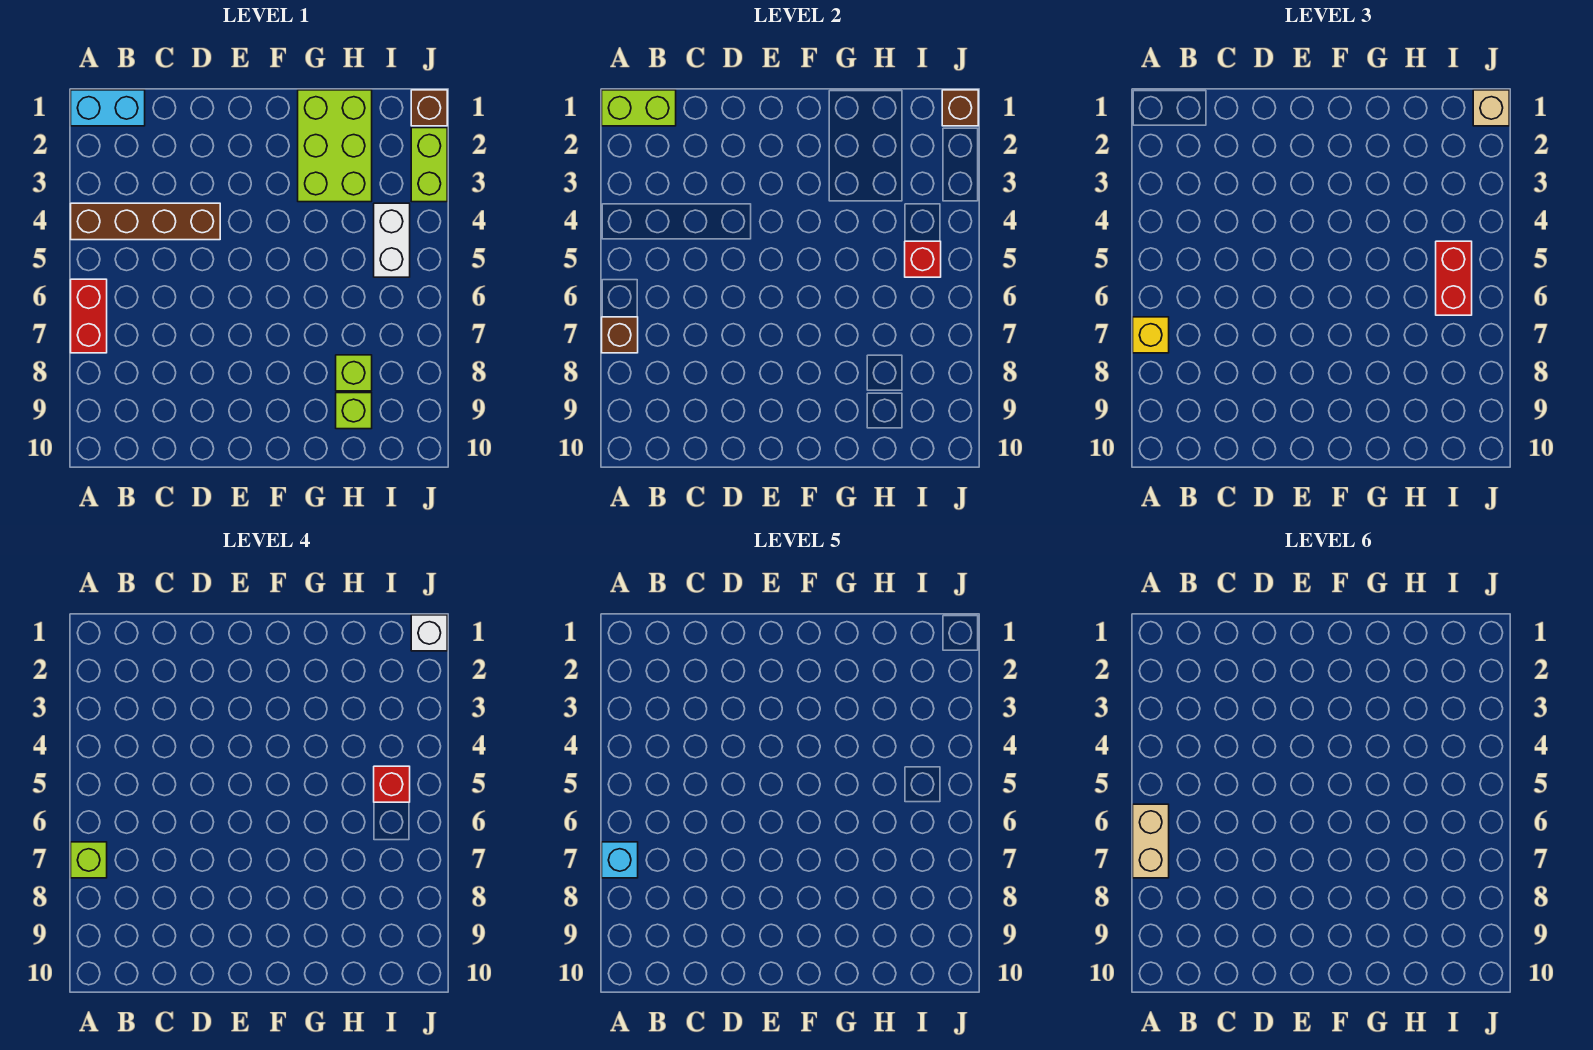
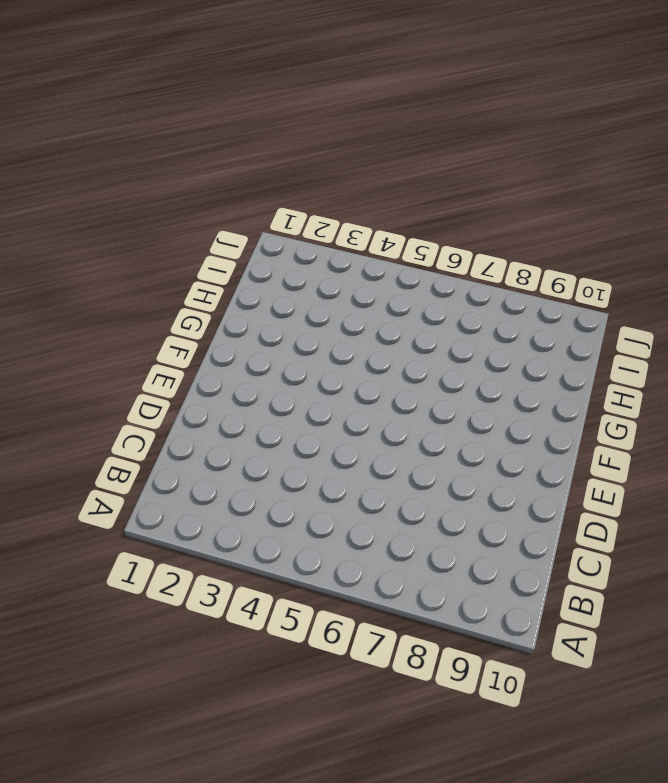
none -> cyan 1x2 brick [71,90,145,126]
none -> brown 1x4 brick [71,203,220,240]
none -> red 1x2 brick [71,279,107,353]

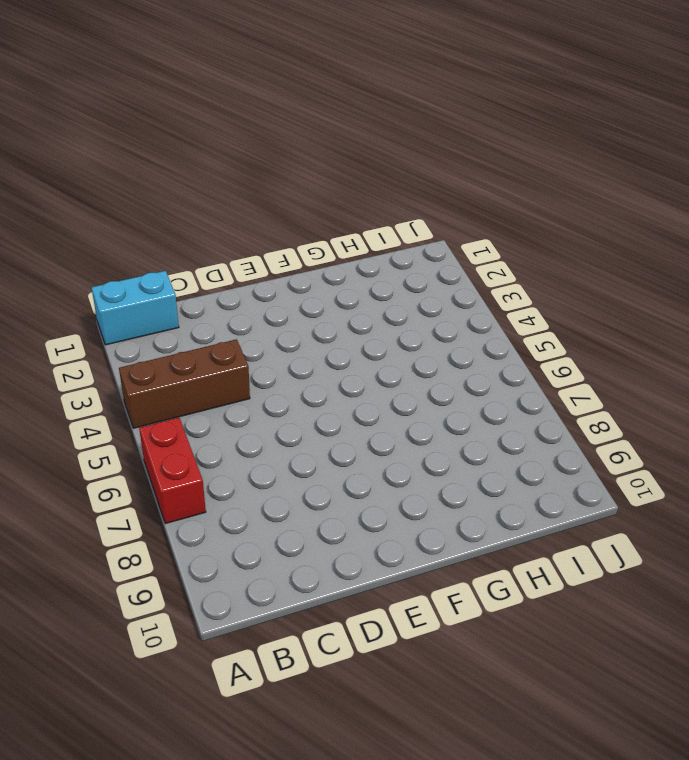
brown 1x3 brick [119,339,250,428] -> brown 1x4 brick [71,203,220,240]
none -> lime 2x3 brick [298,90,372,202]
none -> lime 1x1 brick [336,355,372,391]
none -> lime 1x1 brick [336,393,372,429]

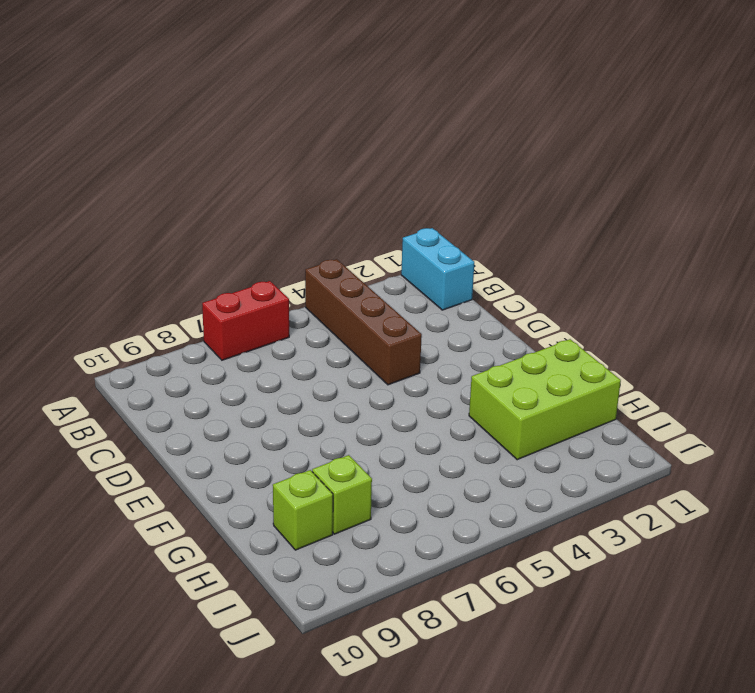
none -> white 1x2 brick [374,203,410,277]
none -> brown 1x1 brick [411,90,447,126]
none -> lime 1x2 brick [411,128,447,202]

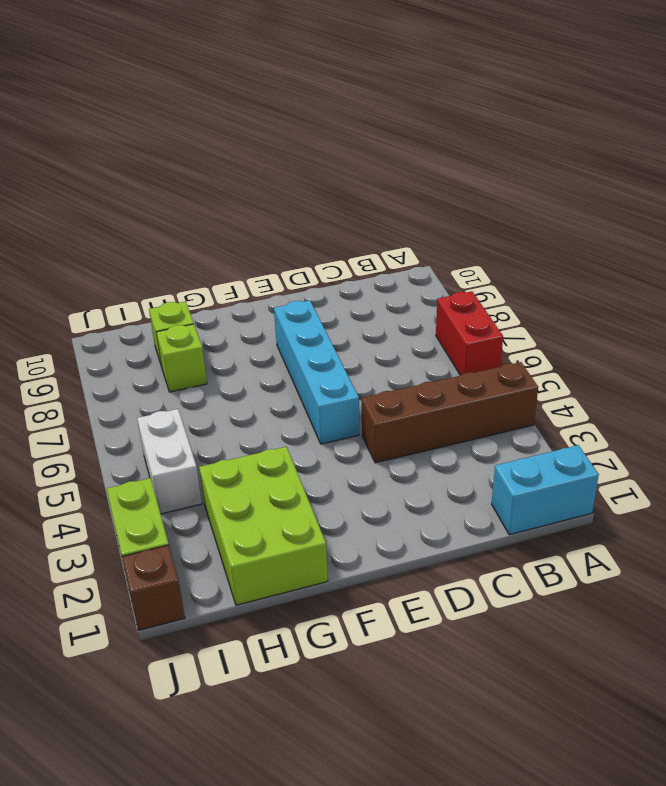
cyan 1x4 brick [274,300,359,444] -> none
none -> lime 1x2 brick [602,90,676,126]
none -> brown 1x1 brick [602,317,638,353]
none -> red 1x1 brick [905,241,941,277]

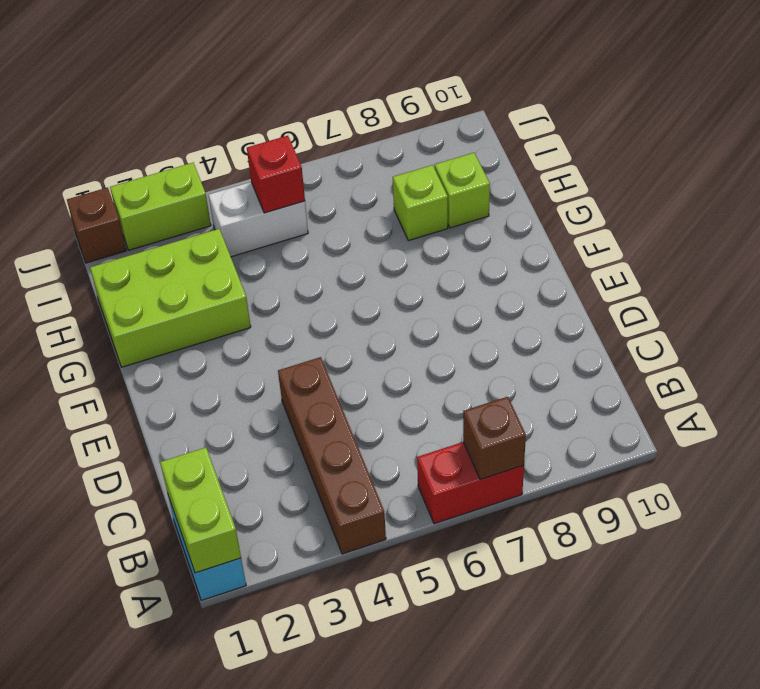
none -> brown 1x1 brick [942,90,978,126]
none -> yellow 1x1 brick [1133,317,1169,353]
none -> red 1x2 brick [1436,241,1472,315]

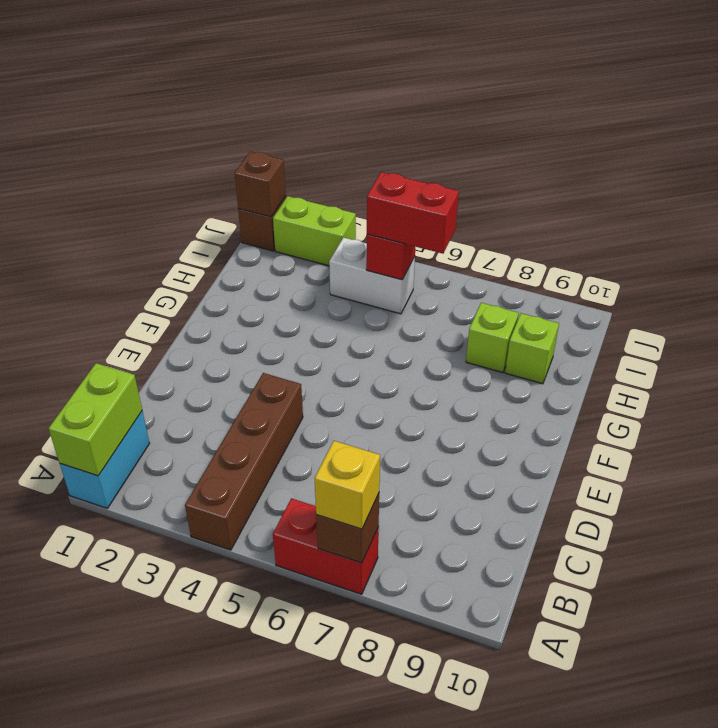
none -> lime 2x3 brick [298,90,372,202]
none -> tan 1x1 brick [1473,90,1509,126]
none -> lime 1x1 brick [71,842,107,878]

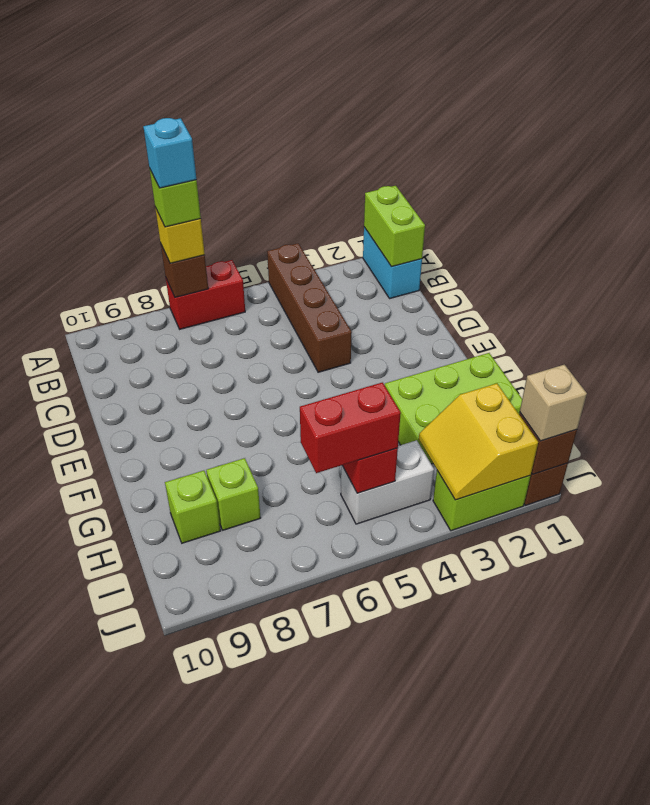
yellow 2x2 slope [419,383,538,500] -> none
none -> red 1x1 brick [374,766,410,802]
none -> white 1x1 brick [411,615,447,651]
none -> tan 1x2 brick [1133,804,1169,878]

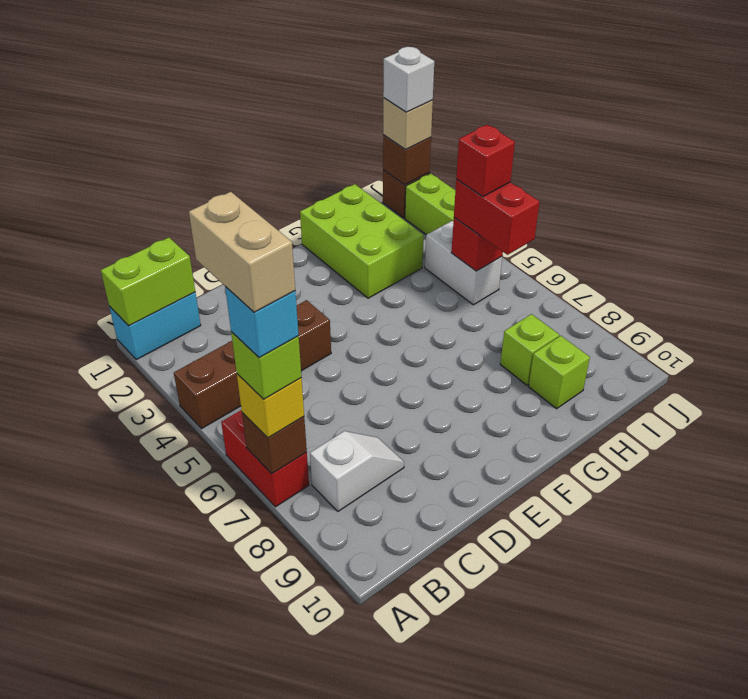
white 1x2 slope [310,431,404,511] -> none

